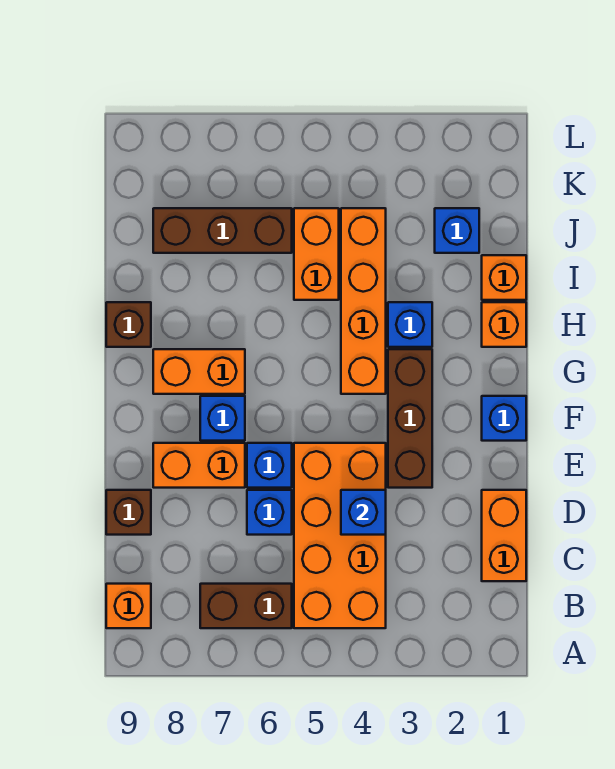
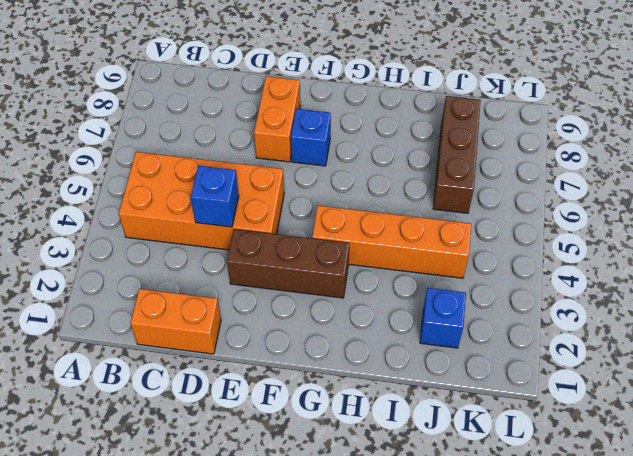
none -> brown 1x2 brick [200,584,292,628]
none -> orange 1x1 brick [106,584,151,628]
none -> blue 1x1 brick [247,490,292,535]

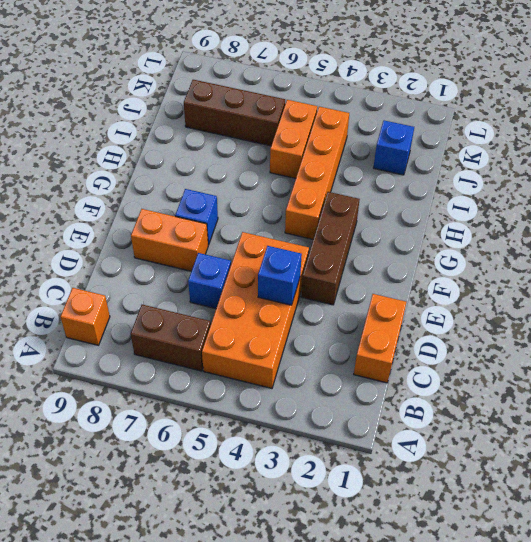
none -> brown 1x1 brick [106,490,151,535]
none -> blue 1x1 brick [247,443,292,488]
none -> blue 1x1 brick [482,396,526,441]

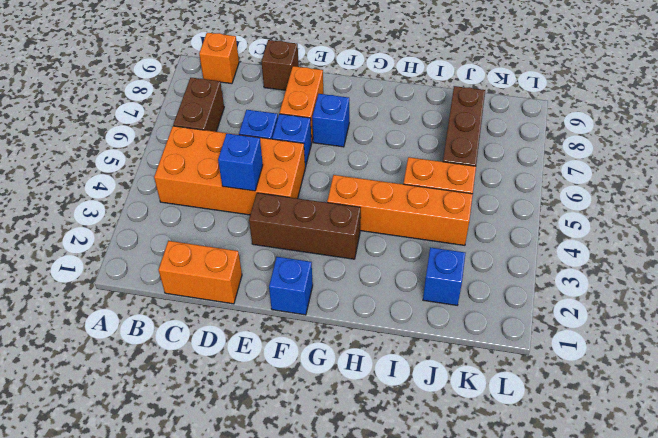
none -> orange 1x2 brick [153,349,245,394]
none -> orange 1x1 brick [482,302,526,347]
none -> blue 1x1 brick [388,302,432,347]

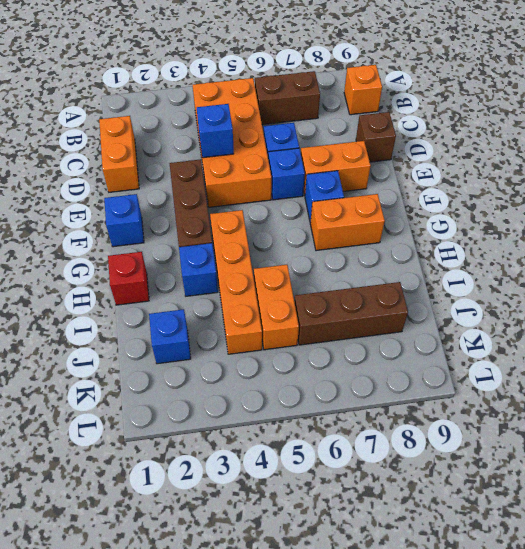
red 1x1 brick [108,252,149,305] -> orange 1x1 brick [482,302,526,347]
none -> brown 1x1 brick [106,302,151,347]
none -> orange 1x1 brick [482,255,526,300]

